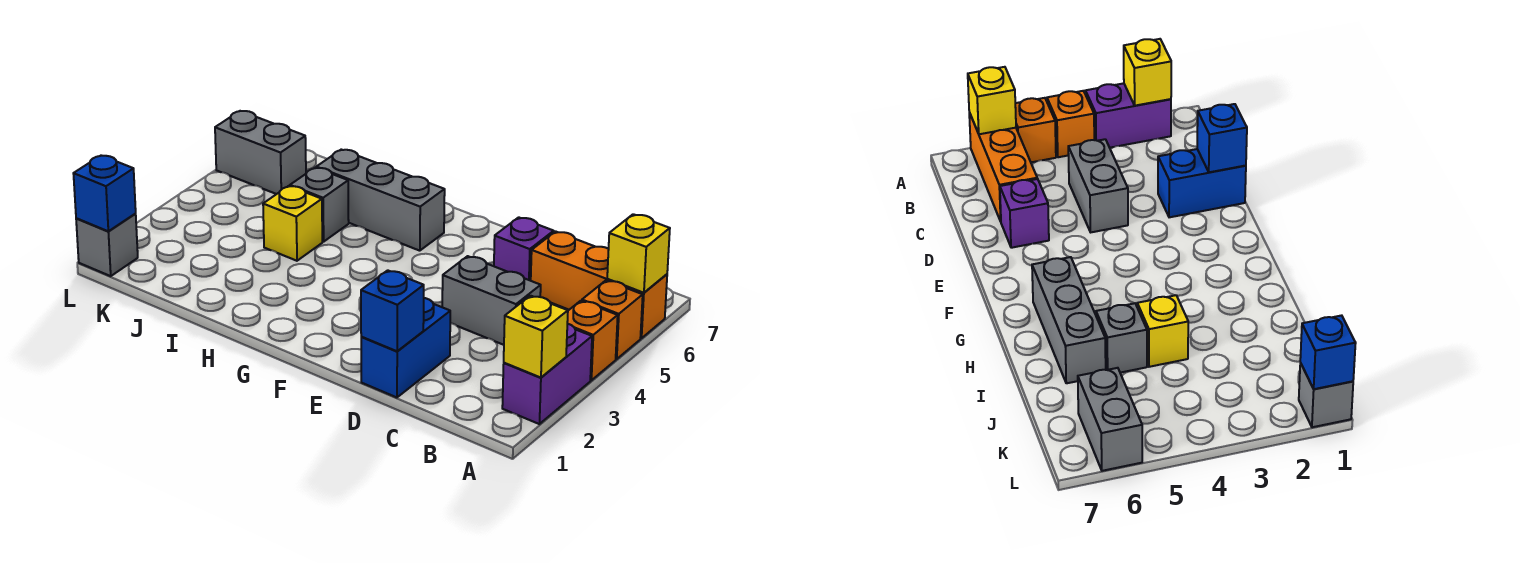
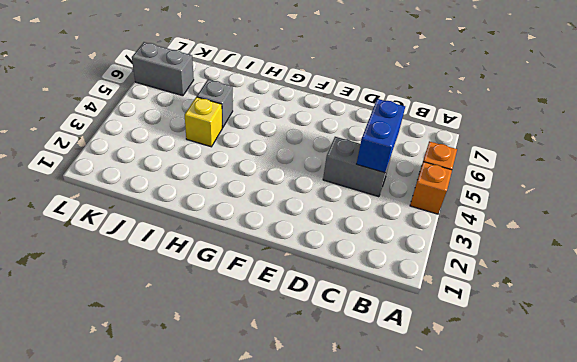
blue 1x2 brick [357,99,405,173] -> blue 1x2 brick moved to [361,298,450,397]
none -> purple 1x2 brick [502,324,592,424]
none -> orange 1x3 brick [531,231,667,338]
none -> purple 1x1 brick [494,217,554,281]

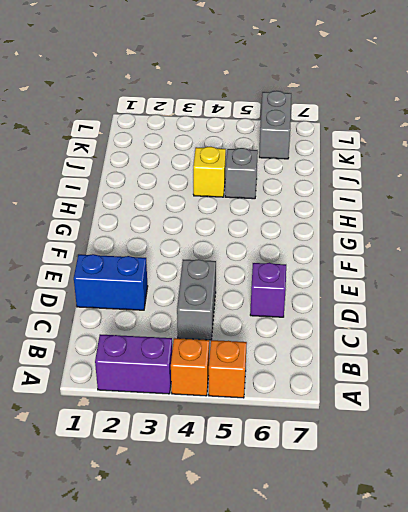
none -> orange 1x3 brick [531,231,667,338]
none -> grey 1x3 brick [316,150,445,251]
none -> grey 1x1 brick [76,214,138,276]

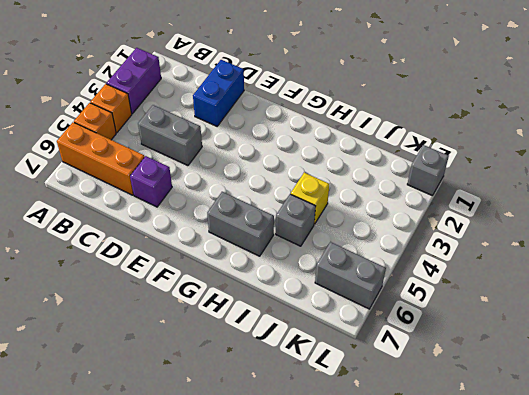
grey 1x2 brick [207,192,274,256] -> grey 1x3 brick [316,150,445,251]
none -> yellow 1x1 brick [504,296,568,378]
none -> yellow 1x1 brick [607,214,670,293]
none -> blue 1x1 brick [361,270,424,351]

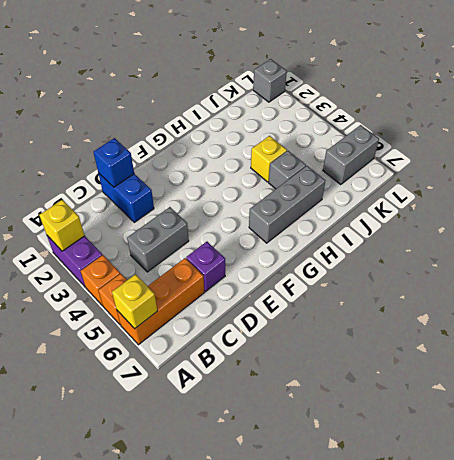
none -> blue 1x1 brick [73,156,136,231]

